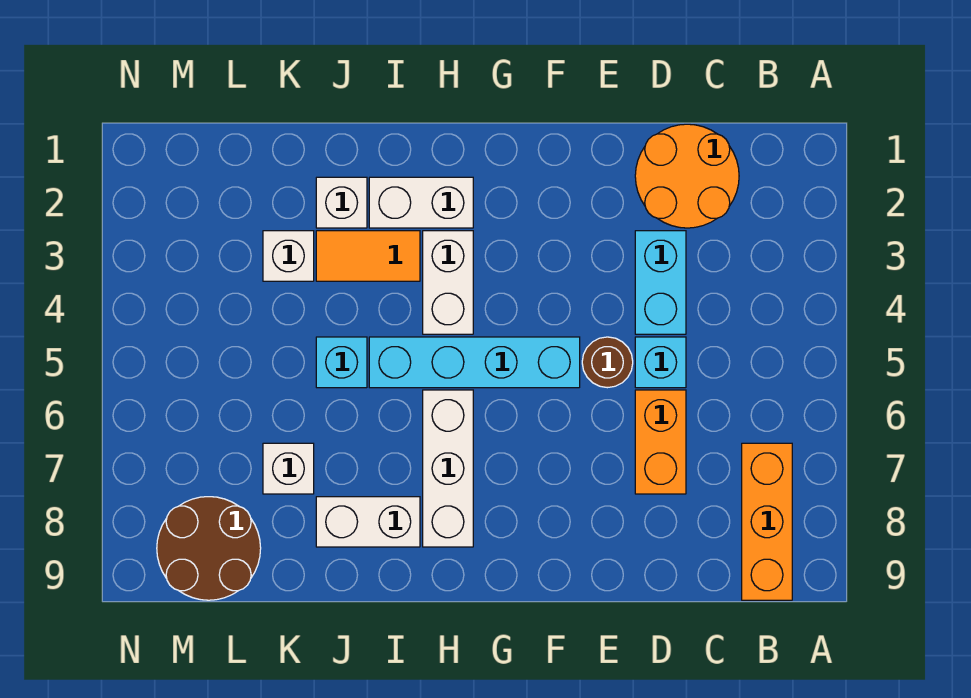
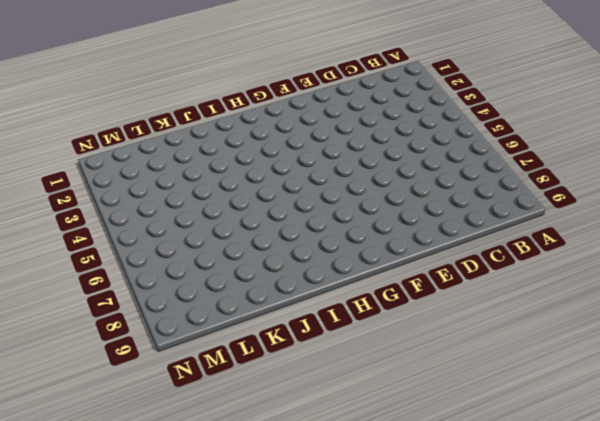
none -> orange 1x3 brick [742,443,792,600]
none -> orange 2x2 round brick [635,124,739,228]
none -> cyan 1x2 brick [635,231,686,334]

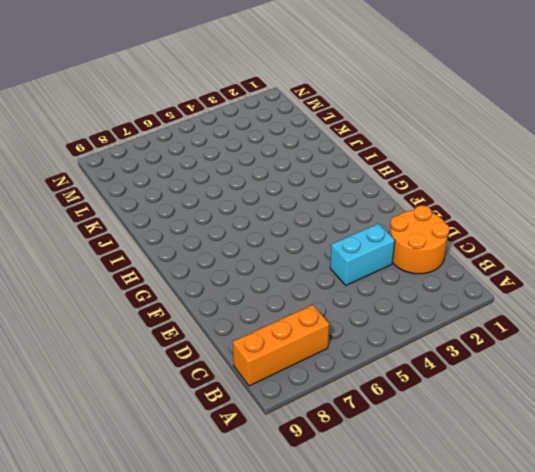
none -> cyan 1x1 brick [635,337,686,388]
none -> orange 1x2 brick [635,390,686,494]
none -> brown 1x1 round brick [582,337,633,388]

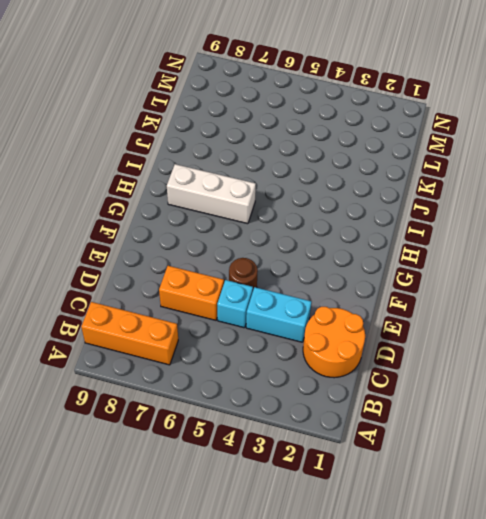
none -> cyan 1x4 brick [369,337,580,388]
none -> white 1x2 brick [369,177,473,228]
none -> white 1x2 brick [423,231,473,334]

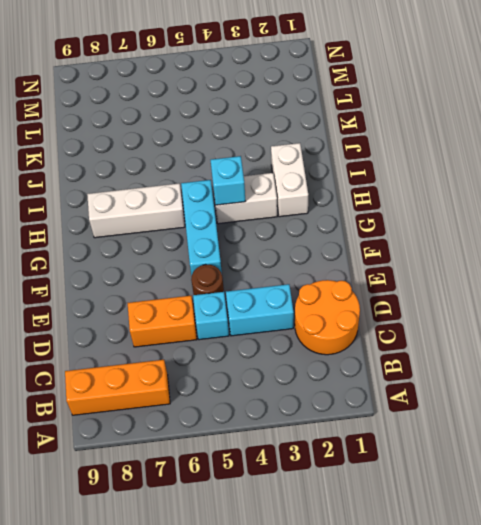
cyan 1x3 brick [181,180,222,276] -> cyan 1x4 brick [369,337,580,388]
cyan 1x1 brick [211,156,245,205] -> cyan 1x1 brick moved to [316,337,367,388]
none -> orange 1x2 tile [316,231,420,281]
none -> white 1x2 brick [316,497,420,547]
none -> white 1x1 brick [316,177,367,228]

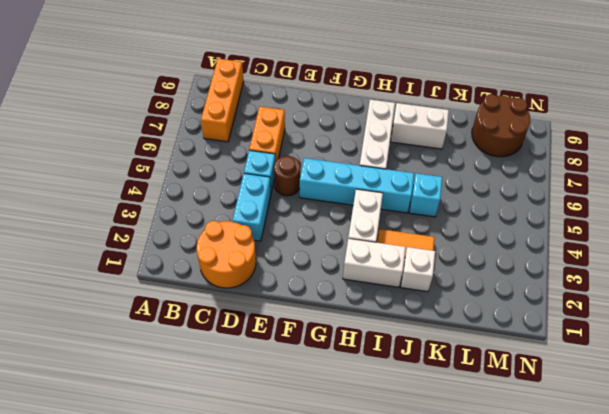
none -> white 1x1 brick [263,231,314,281]
none -> white 1x1 brick [263,443,314,494]

